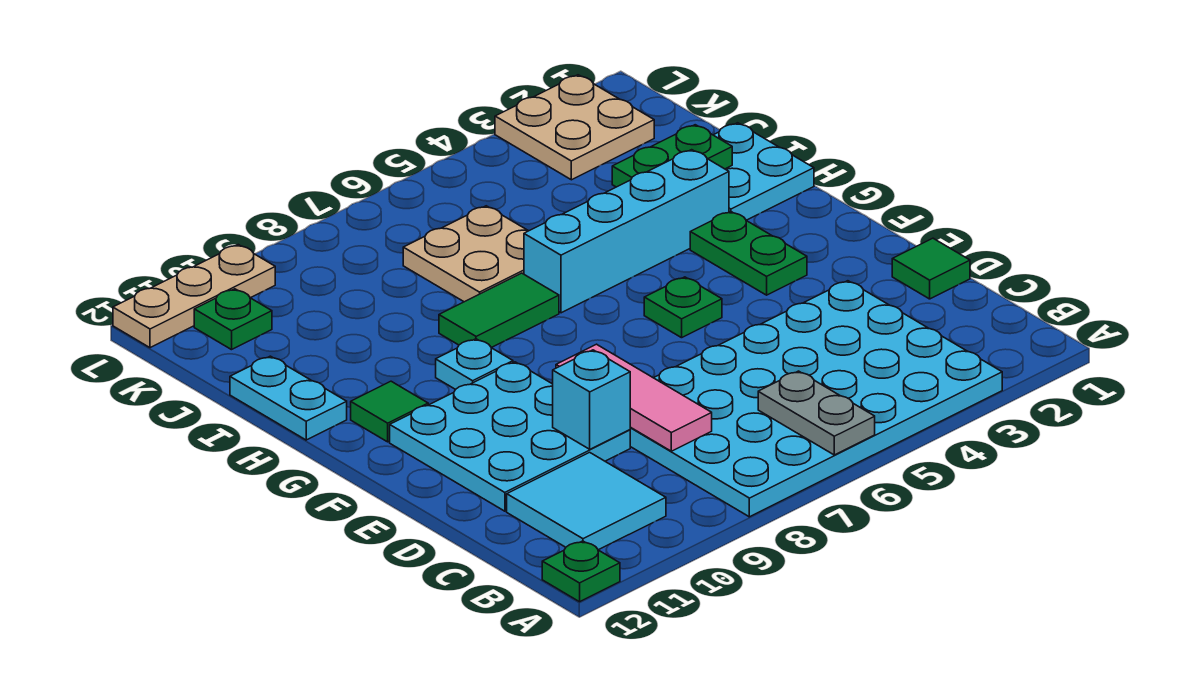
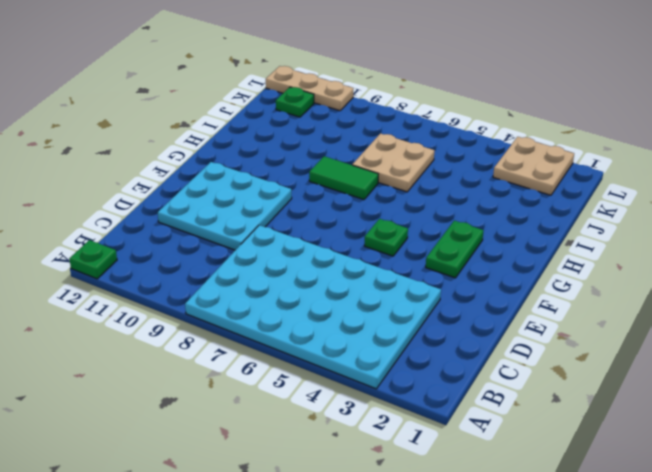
none -> cyan 2x2 tile [507,452,666,550]
none -> green 1x1 tile [892,238,970,299]
none -> cyan 1x1 plate [436,339,513,389]

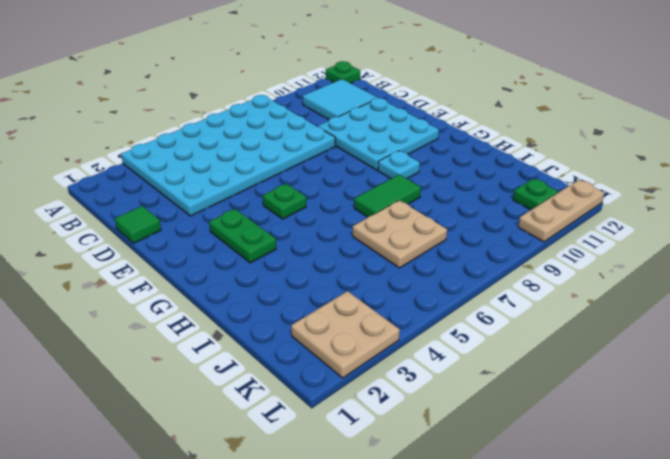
none -> green 1x1 tile [351,381,428,442]
none -> cyan 2x2 plate [714,123,814,220]
none -> cyan 1x4 brick [524,150,729,313]

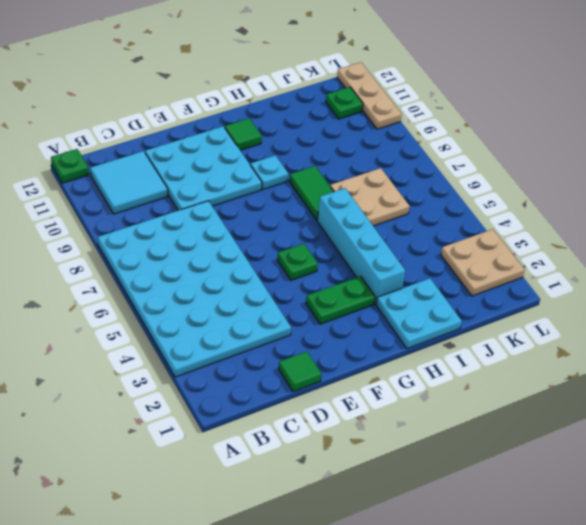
none -> cyan 1x2 plate [230,356,347,440]
none -> grey 1x2 plate [758,371,875,455]
none -> pink 1x3 tile [556,344,712,451]

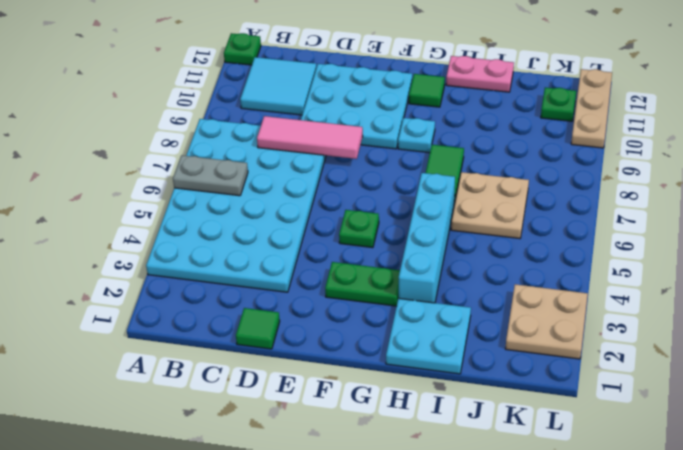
pink 1x2 plate [446,56,514,92] -> cyan 1x2 plate [230,356,347,440]
none -> cyan 1x1 brick [553,350,630,449]
none -> green 1x2 plate [612,125,732,187]

